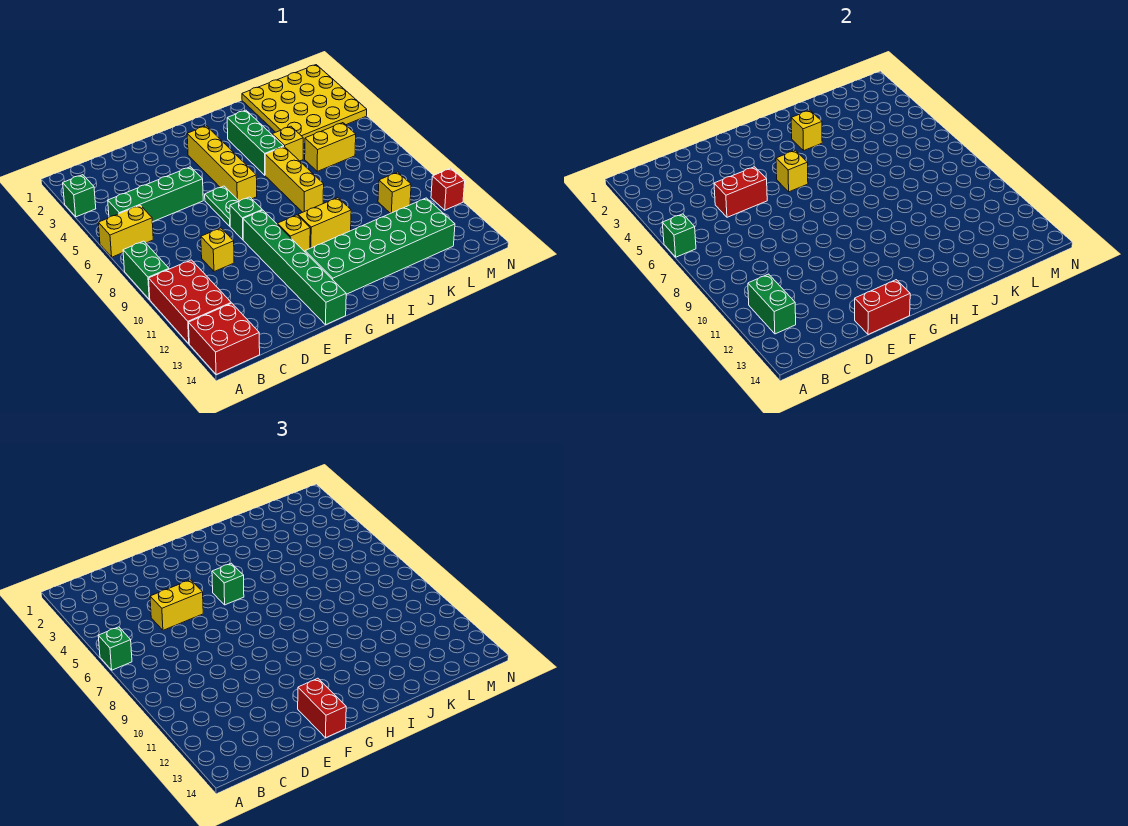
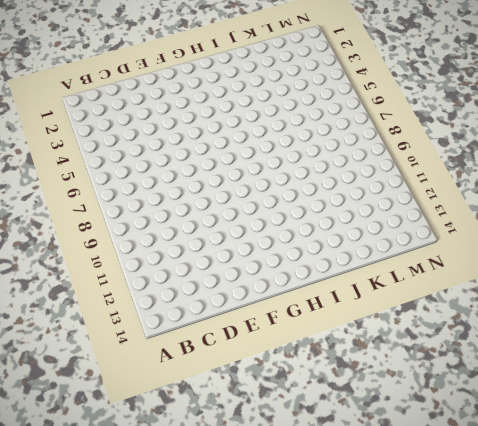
none -> green 1x1 brick [63,175,96,217]
none -> yellow 1x2 brick [98,205,153,257]
none -> green 1x2 brick [123,241,169,299]
none -> red 2x3 brick [149,260,231,344]

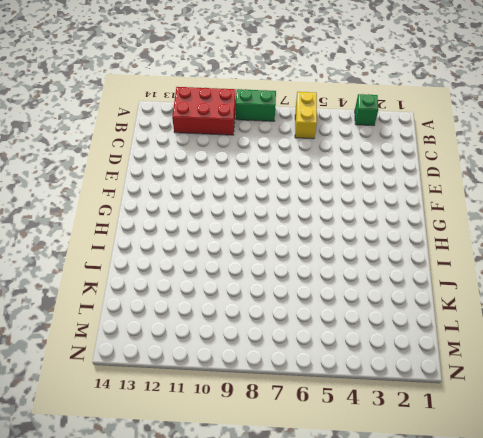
none -> red 2x2 brick [189,303,260,374]
none -> green 1x4 brick [108,167,203,222]
none -> yellow 1x1 brick [201,228,234,272]
none -> green 1x2 plate [205,186,239,226]

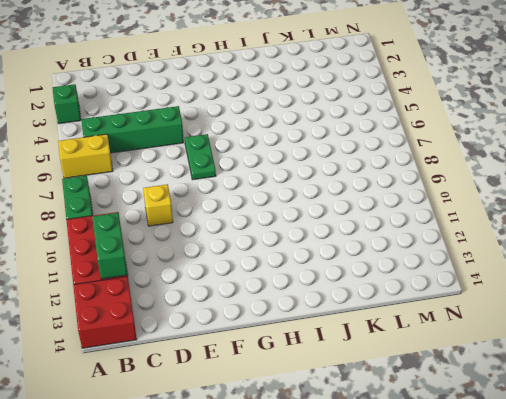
none -> green 1x1 brick [230,197,262,240]
none -> green 1x6 brick [243,210,346,325]
none -> yellow 1x4 brick [187,126,257,201]
none -> yellow 1x1 brick [277,215,310,252]

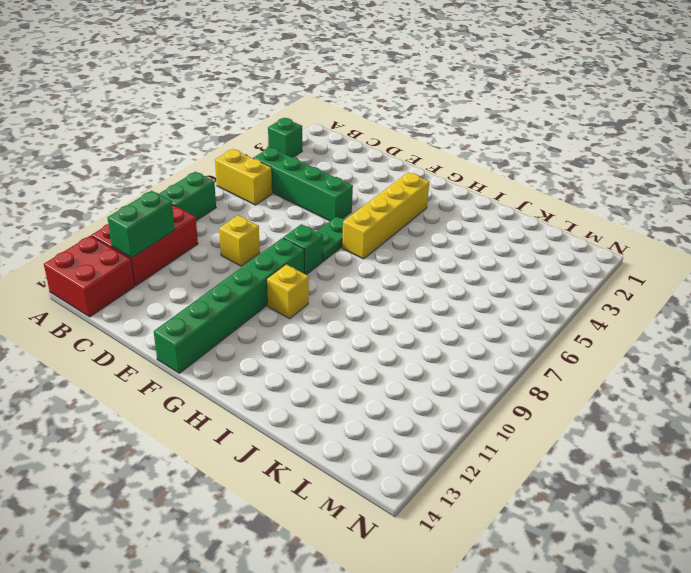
none -> green 2x6 brick [305,198,455,294]
none -> yellow 1x2 brick [298,198,351,248]
none -> green 1x3 brick [227,110,284,175]
none -> yellow 1x3 brick [265,147,324,212]

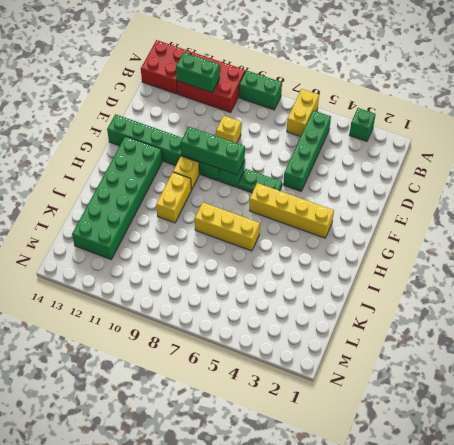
green 1x3 brick [181,127,245,175] -> green 1x3 brick moved to [227,110,284,175]
none -> yellow 1x1 brick [272,126,303,161]
none -> yellow 4x4 plate [242,65,367,142]
none -> yellow 1x2 brick [305,123,356,171]
none -> yellow 1x1 brick [378,172,411,213]

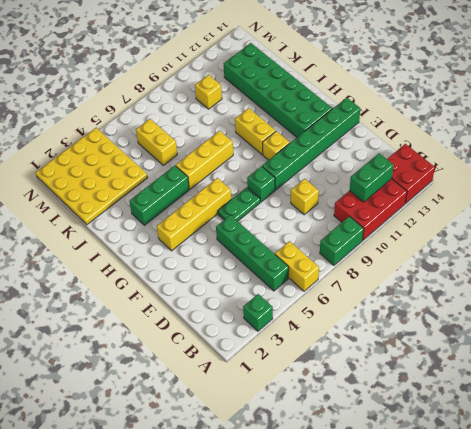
none -> yellow 1x1 brick [272,126,303,161]
none -> red 1x1 brick [431,168,465,210]
none -> green 1x1 brick [662,214,696,257]
none -> red 1x2 brick [714,167,767,217]

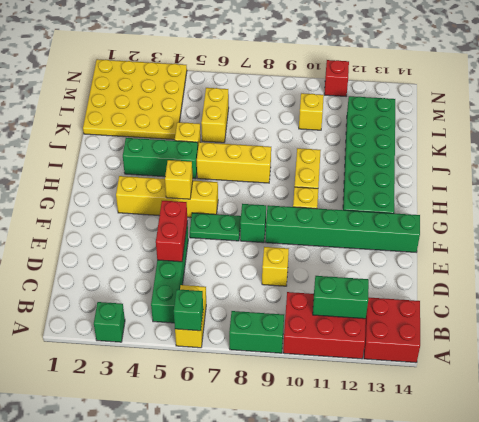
none -> red 1x2 brick [855,280,910,335]
none -> yellow 1x1 brick [791,110,822,150]
none -> green 1x1 brick [98,627,132,670]
none -> yellow 1x2 brick [150,580,203,630]

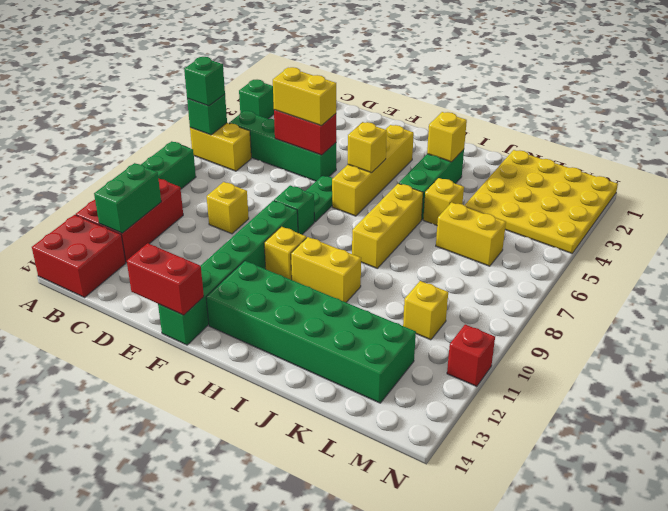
none -> red 1x2 brick [298,678,346,738]
none -> green 1x1 brick [212,563,244,605]

